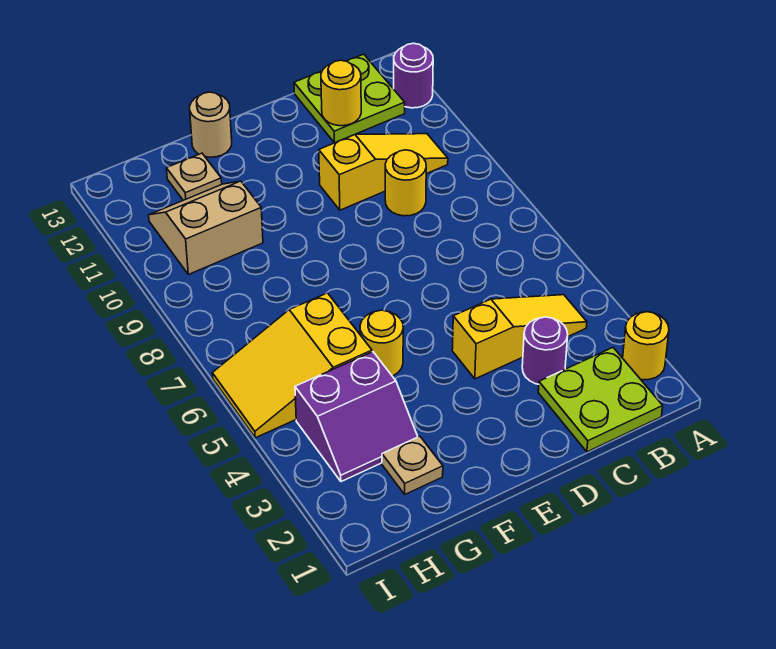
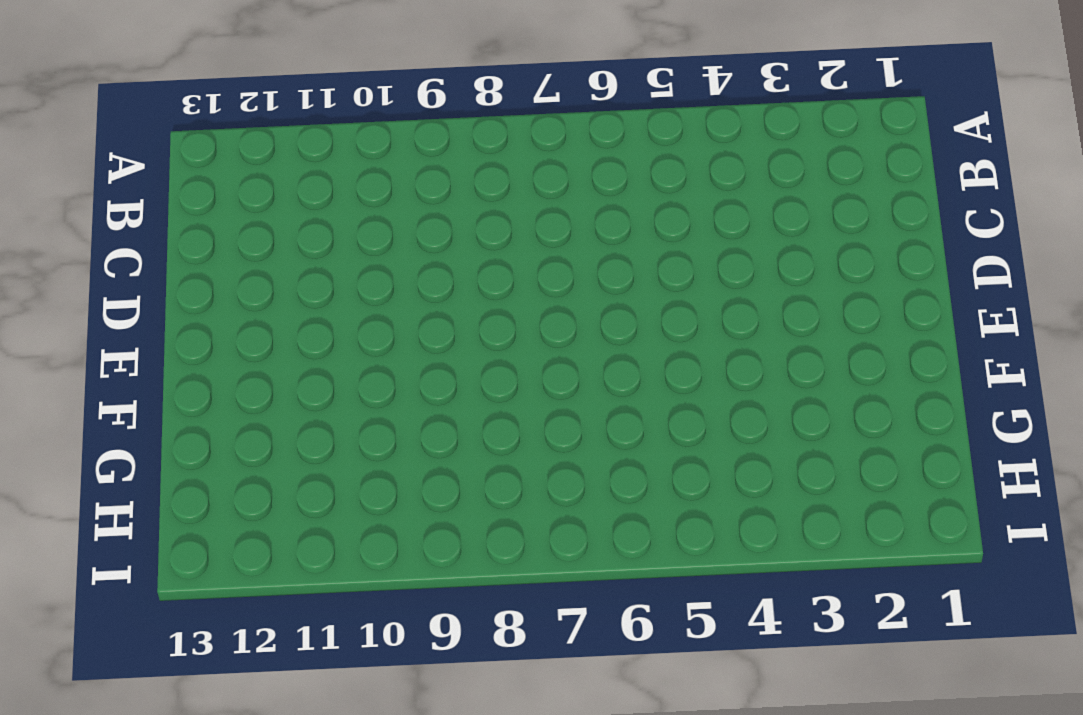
none -> yellow 1x1 round brick [623,312,669,380]
none -> purple 1x1 round brick [394,43,433,108]
none -> lime 2x2 plate [538,348,663,452]

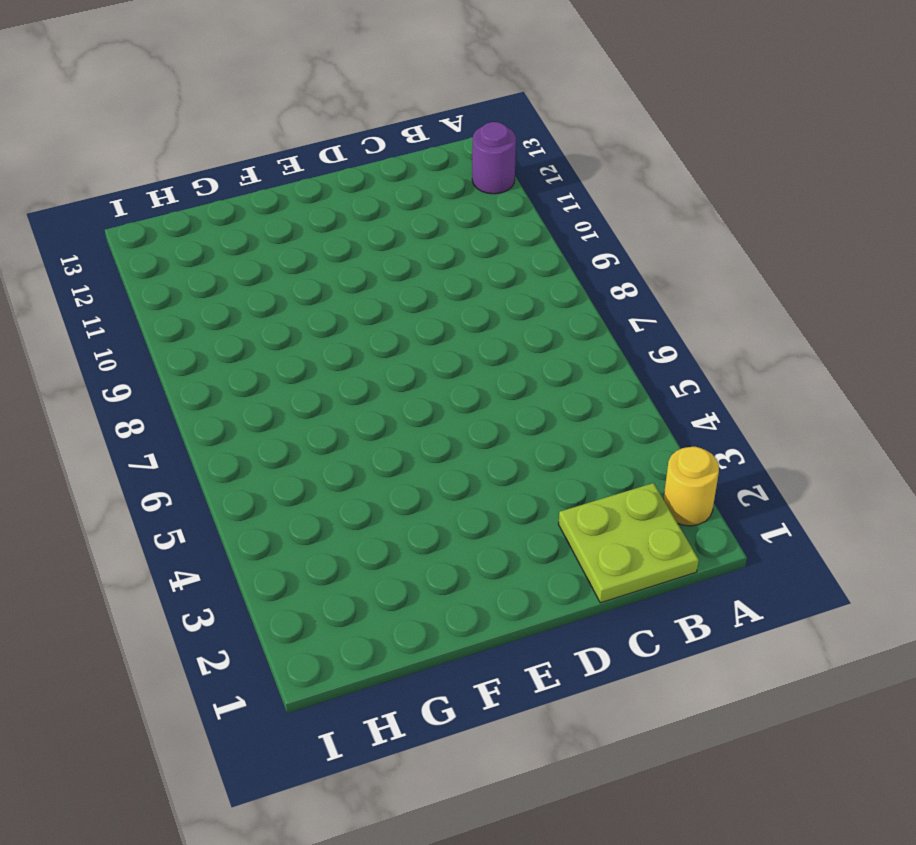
none -> yellow 1x3 slope [452,295,587,379]
none -> yellow 1x3 slope [319,134,448,210]
none -> lime 2x2 plate [294,54,405,143]

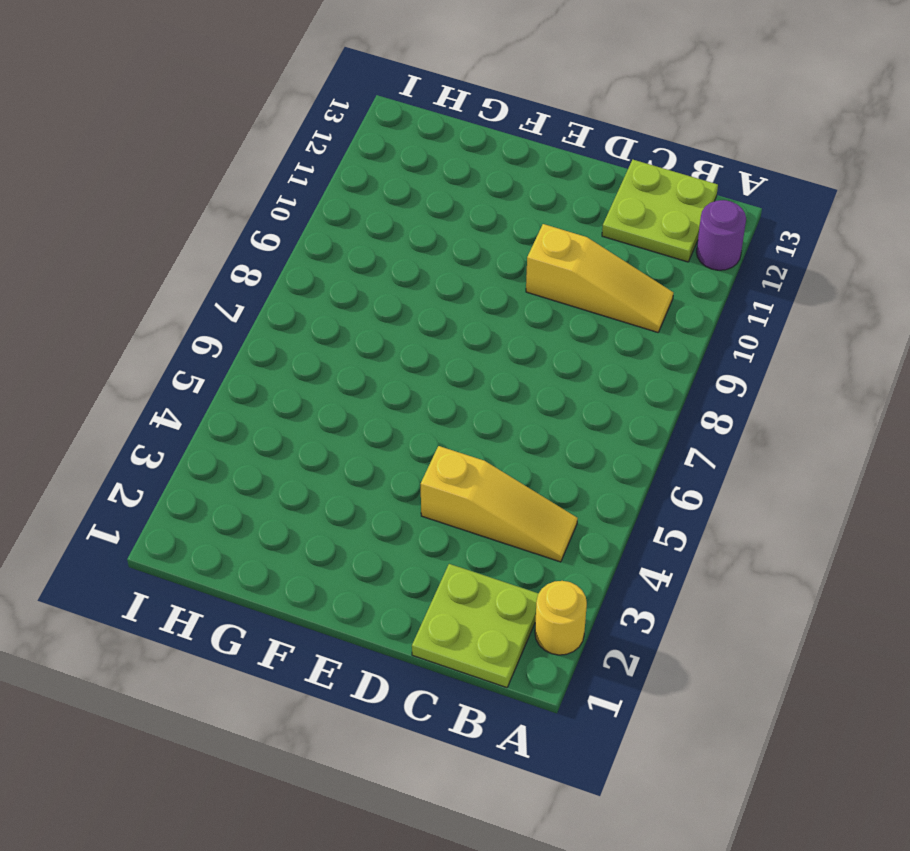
none -> purple 1x1 round brick [522,317,568,384]
none -> yellow 1x1 round brick [385,150,426,216]
none -> yellow 1x1 round brick [360,310,403,376]

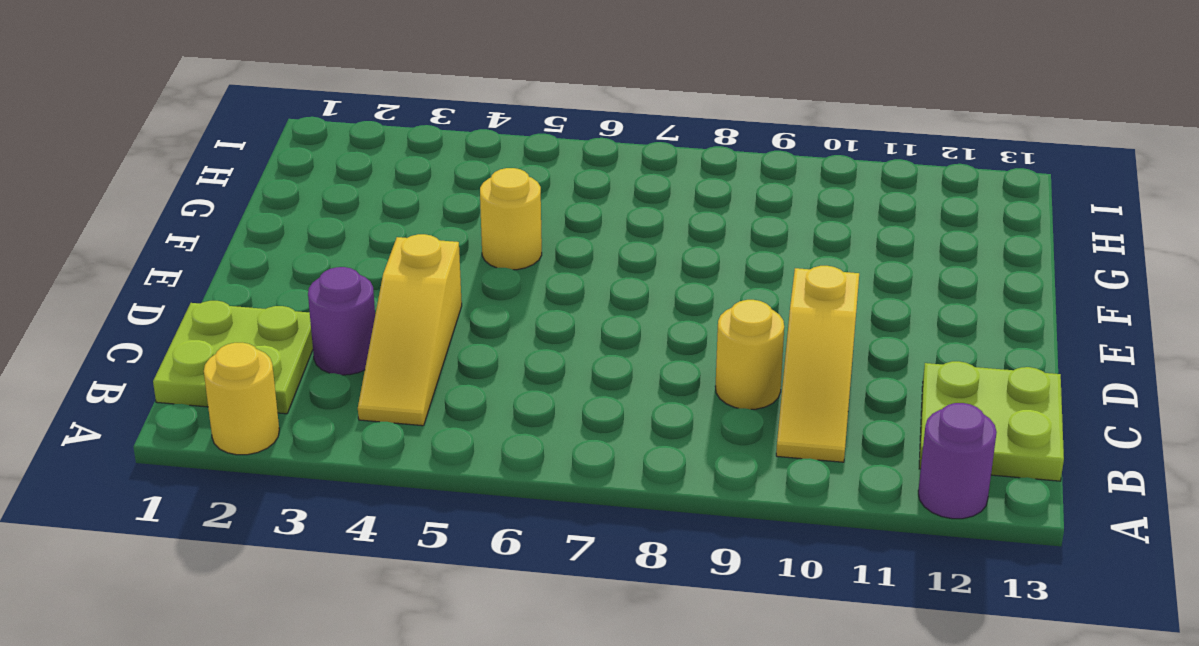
none -> tan 1x1 round brick [190,92,232,157]
none -> tan 1x1 plate [382,436,443,494]
none -> purple 2x2 slope [295,352,418,482]

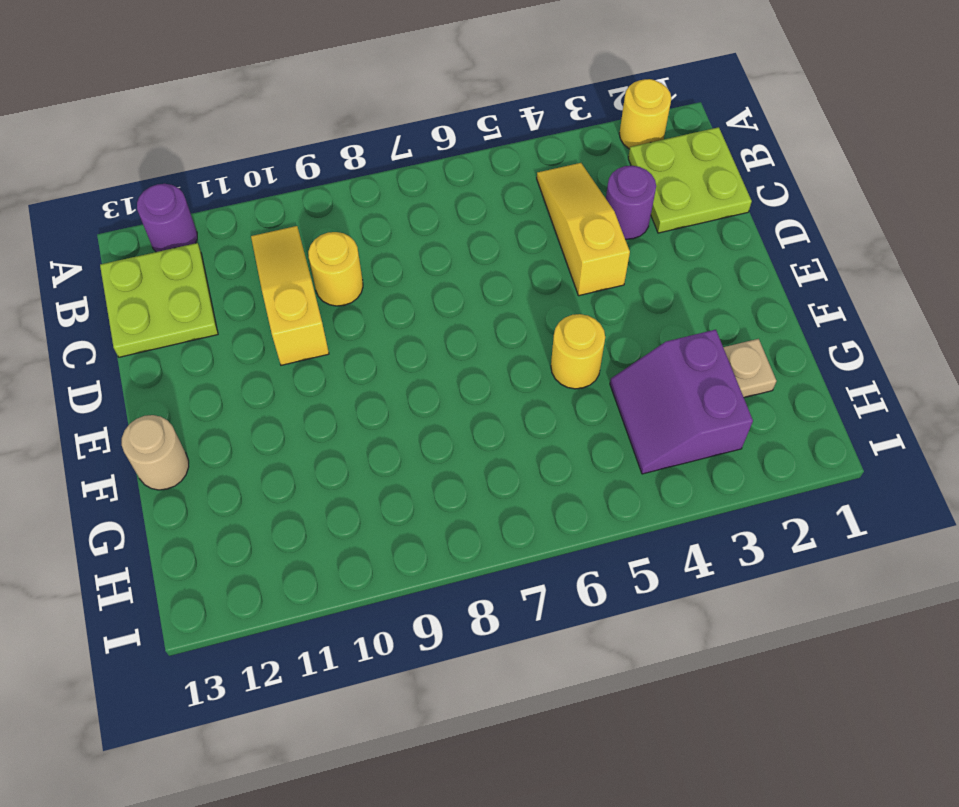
purple 2x2 slope [610,330,753,474] -> purple 2x2 slope turned to [295,352,418,482]
none -> yellow 2x3 slope [212,293,372,438]
none -> tan 2x2 slope [149,181,263,274]
none -> tan 1x1 plate [166,153,222,200]

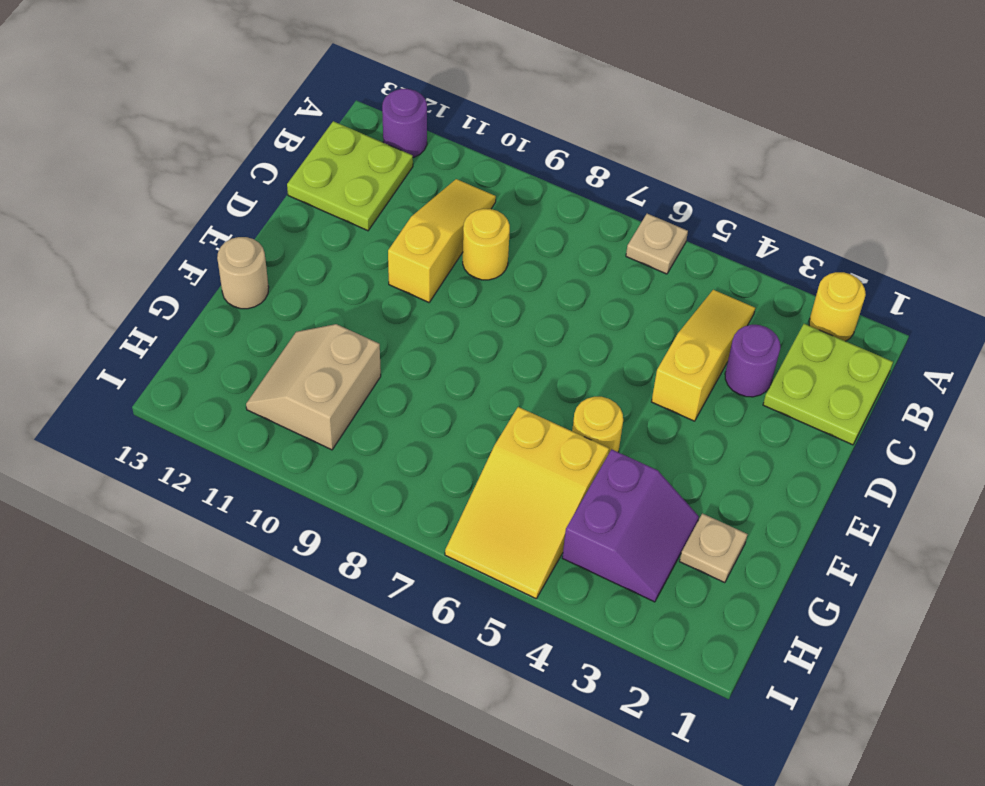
tan 1x1 plate [626,214,688,274] -> tan 1x1 plate moved to [166,153,222,200]
none -> yellow 1x1 round brick [321,60,361,126]

